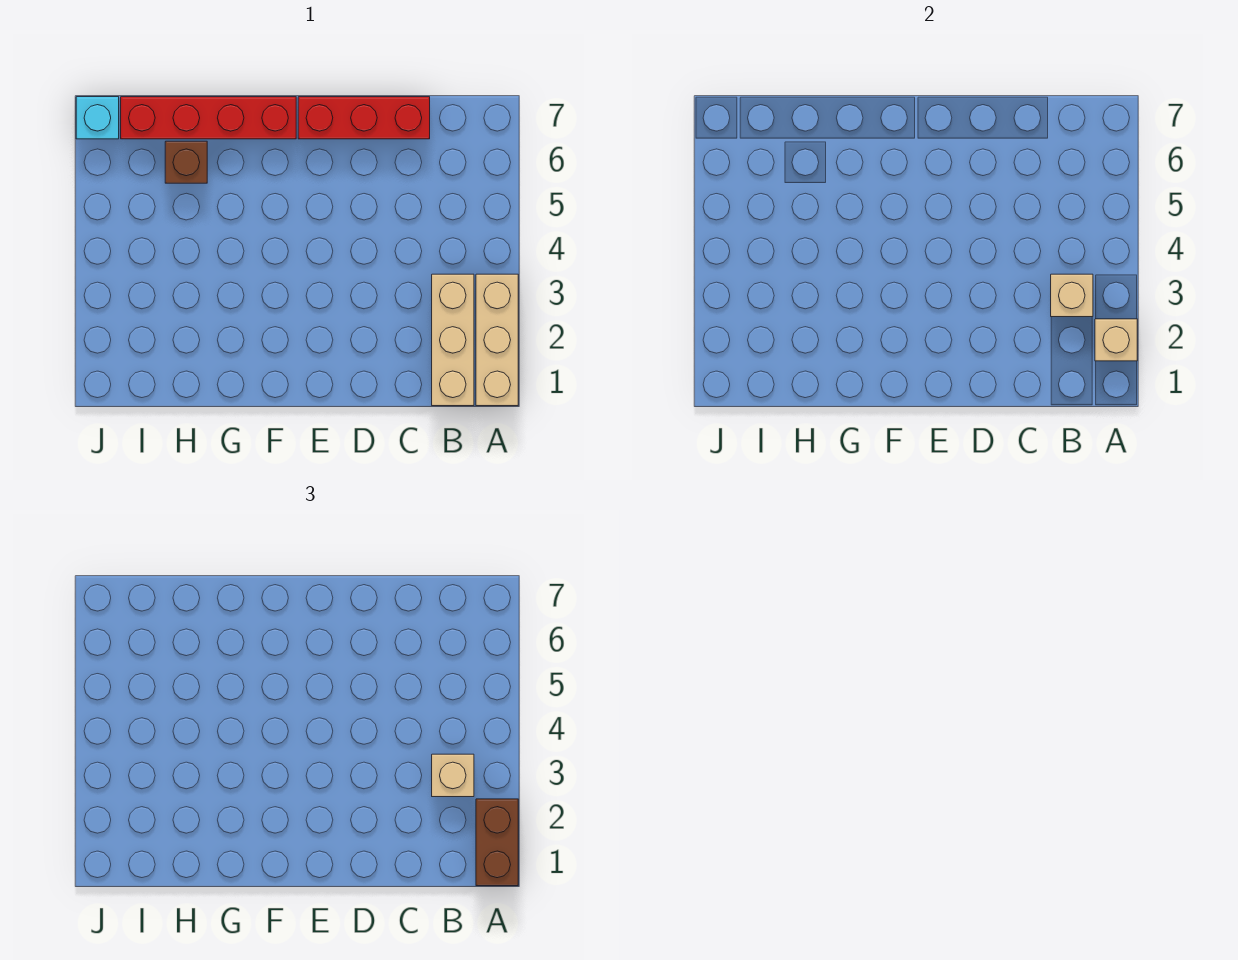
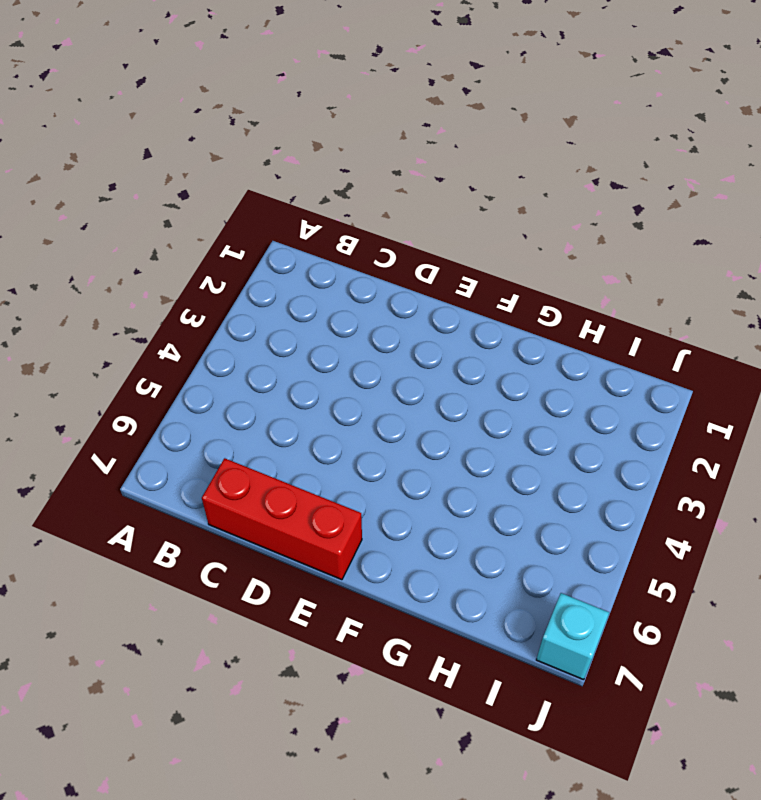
none -> tan 1x3 brick [476,274,518,406]
none -> tan 1x3 brick [432,274,474,406]

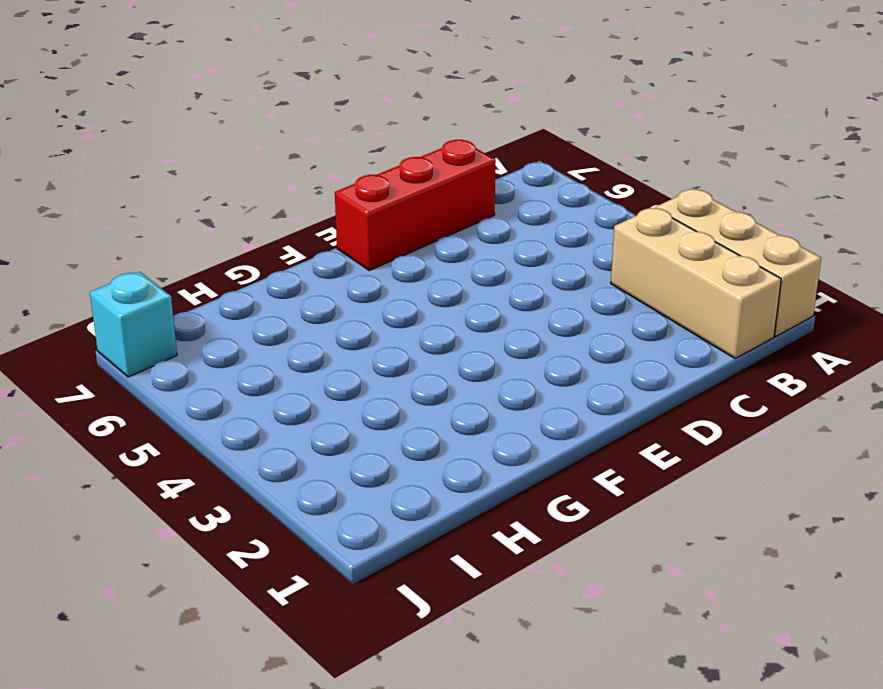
none -> red 1x4 brick [121,97,296,139]
none -> brown 1x1 brick [165,141,207,183]

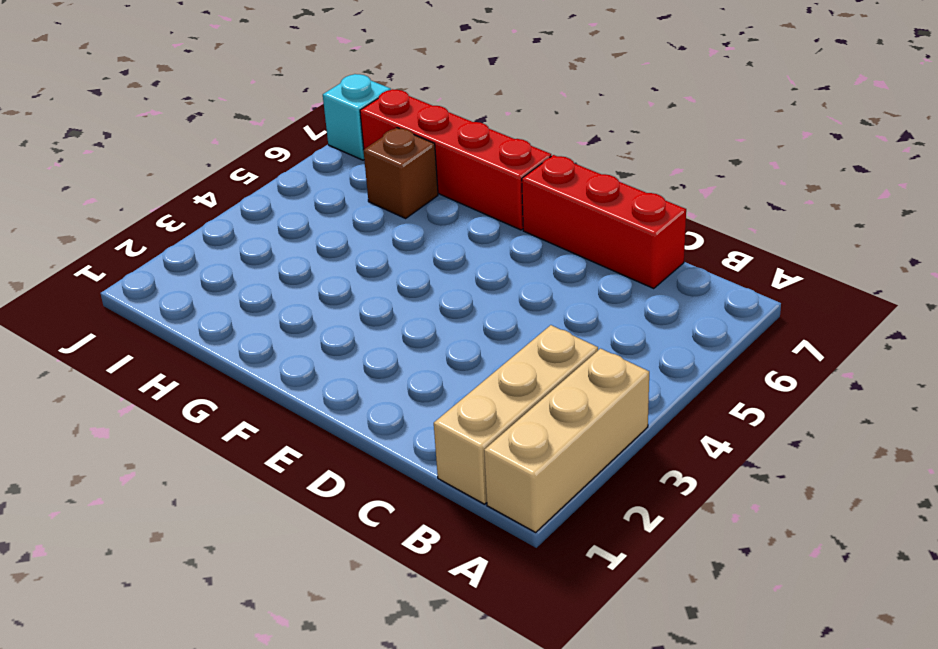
none -> tan 1x1 brick [1095,319,1137,361]
none -> tan 1x1 brick [1051,274,1093,317]

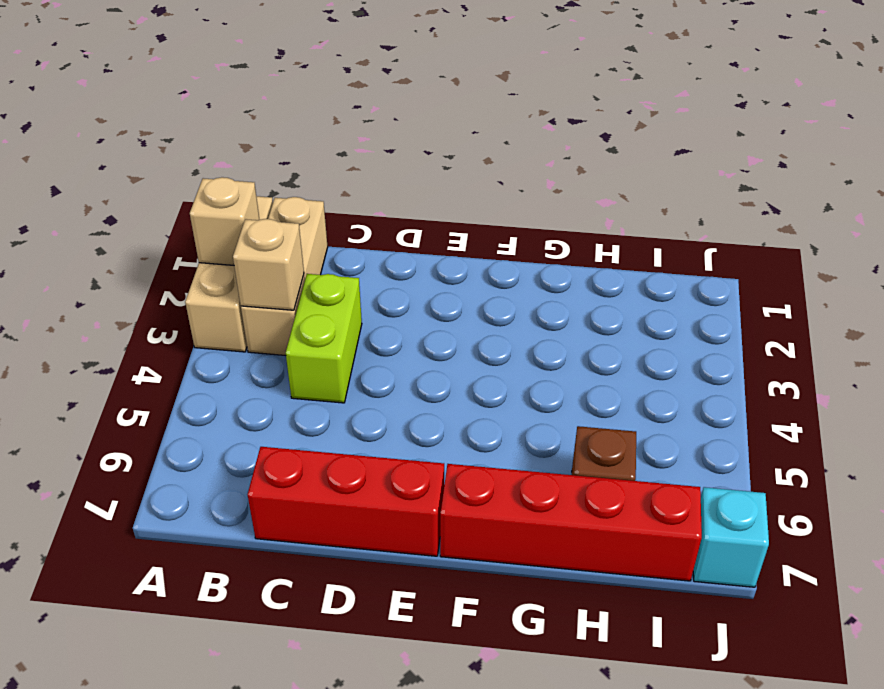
lime 1x2 brick [286,274,362,403] -> none
none -> brown 1x2 brick [476,799,518,886]
none -> tan 1x1 brick [432,754,474,797]

